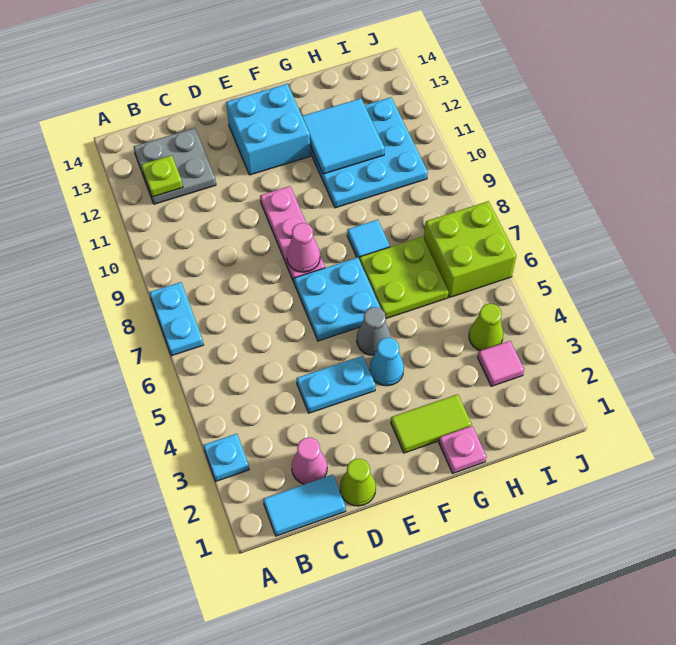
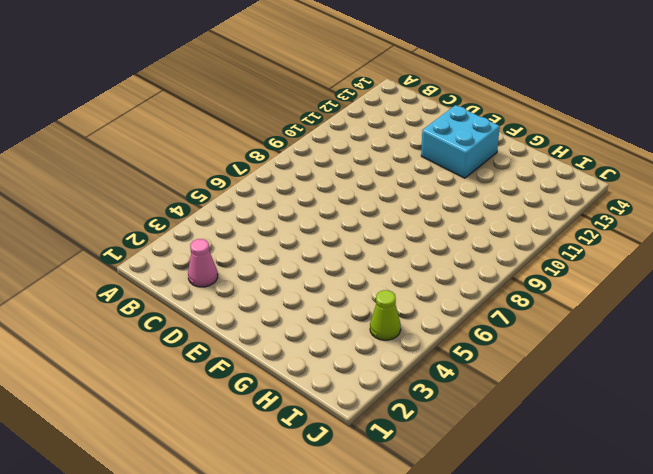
none -> cyan 1x1 plate [203,434,249,481]
none -> cyan 1x2 plate [149,282,203,356]
none -> cyan 1x2 tile [263,475,346,536]

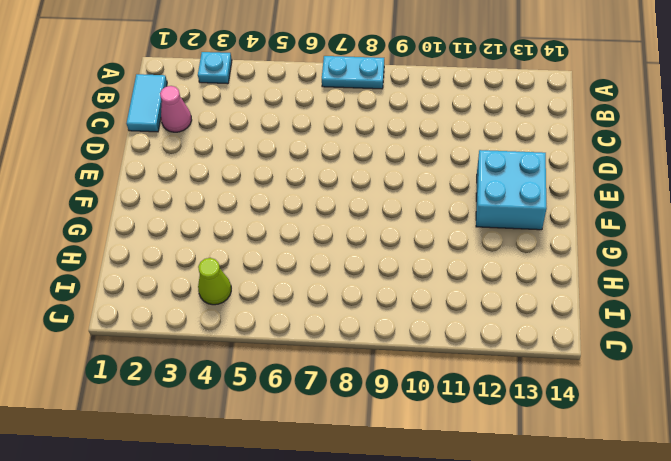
none -> grey 2x2 plate [134,128,216,204]
none -> lime 1x1 cone [340,459,376,506]
none -> cyan 1x2 plate [297,356,375,413]

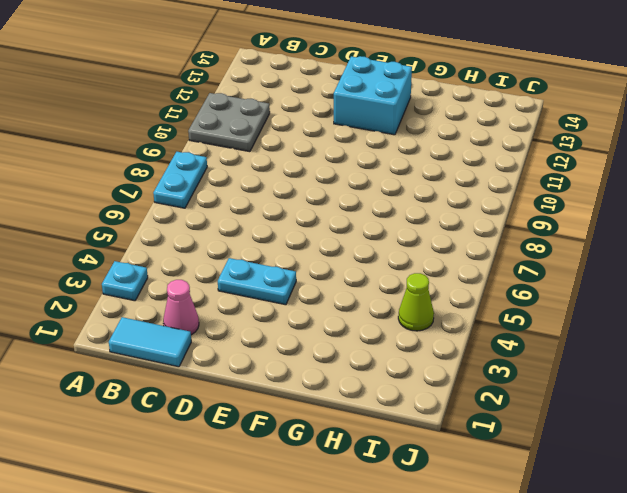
grey 2x2 plate [188,93,270,152] -> grey 2x2 plate moved to [134,128,216,204]
none -> lime 1x1 cone [340,459,376,506]
none -> cyan 2x2 plate [294,258,381,341]
none -> pink 1x3 plate [260,186,325,282]

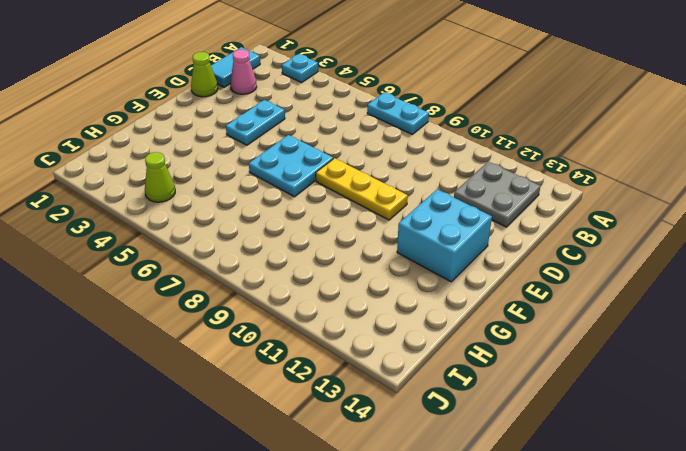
yellow 1x3 plate [316,158,408,220] -> pink 1x3 plate [260,186,325,282]
none -> lime 1x2 tile [391,394,472,453]
none -> cyan 1x1 cone [369,338,404,386]
none -> grey 1x1 cone [357,307,391,355]

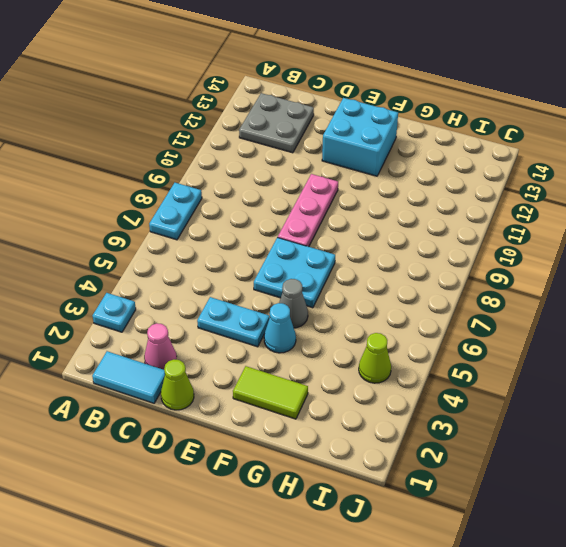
none -> pink 1x1 plate [439,426,486,473]
none -> lime 2x2 plate [360,237,448,318]
none -> cyan 1x1 tile [347,220,390,260]

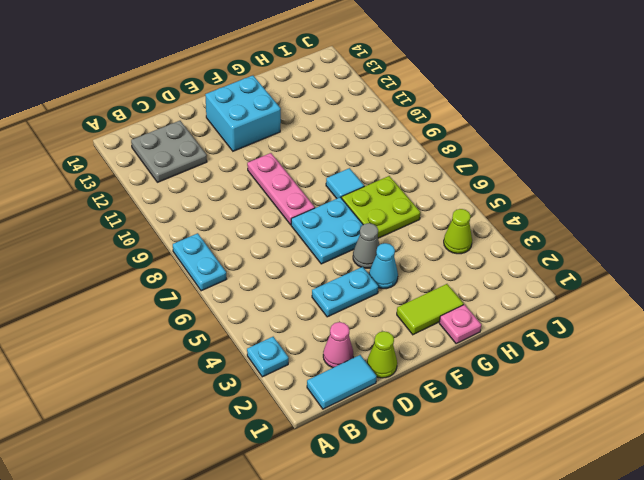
none -> cyan 3x3 plate [310,97,428,208]
none -> pink 1x1 tile [478,341,524,386]
none -> lime 2x2 brick [424,201,516,297]

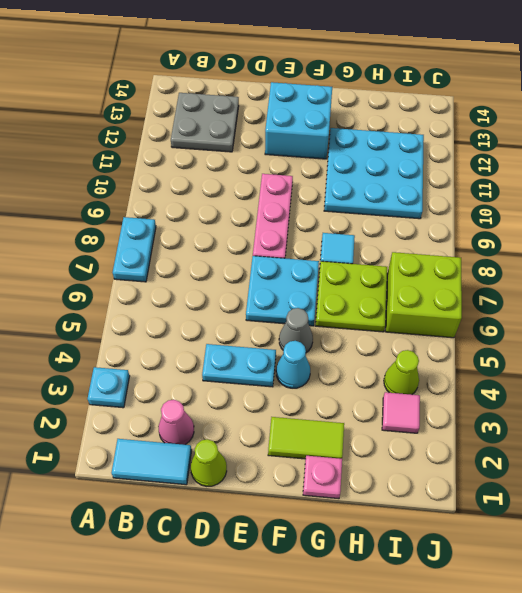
none -> lime 1x1 plate [141,155,183,197]
none -> pink 1x1 cone [287,223,320,272]
none -> cyan 2x2 tile [302,98,385,174]

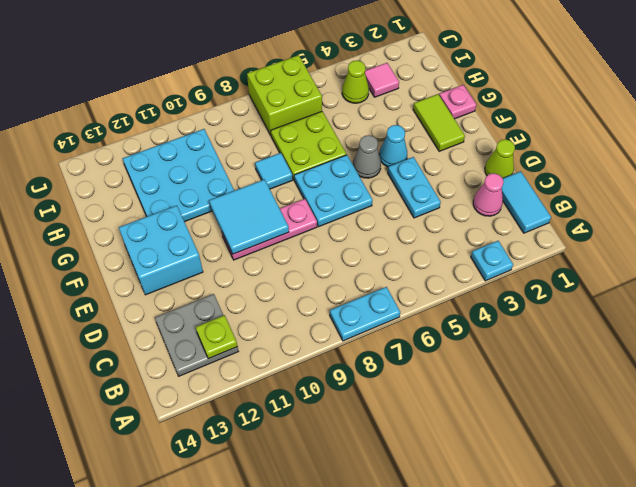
cyan 2x2 tile [209,179,289,254] -> cyan 2x2 tile moved to [302,98,385,174]
none -> pink 1x1 cone [287,223,320,272]

